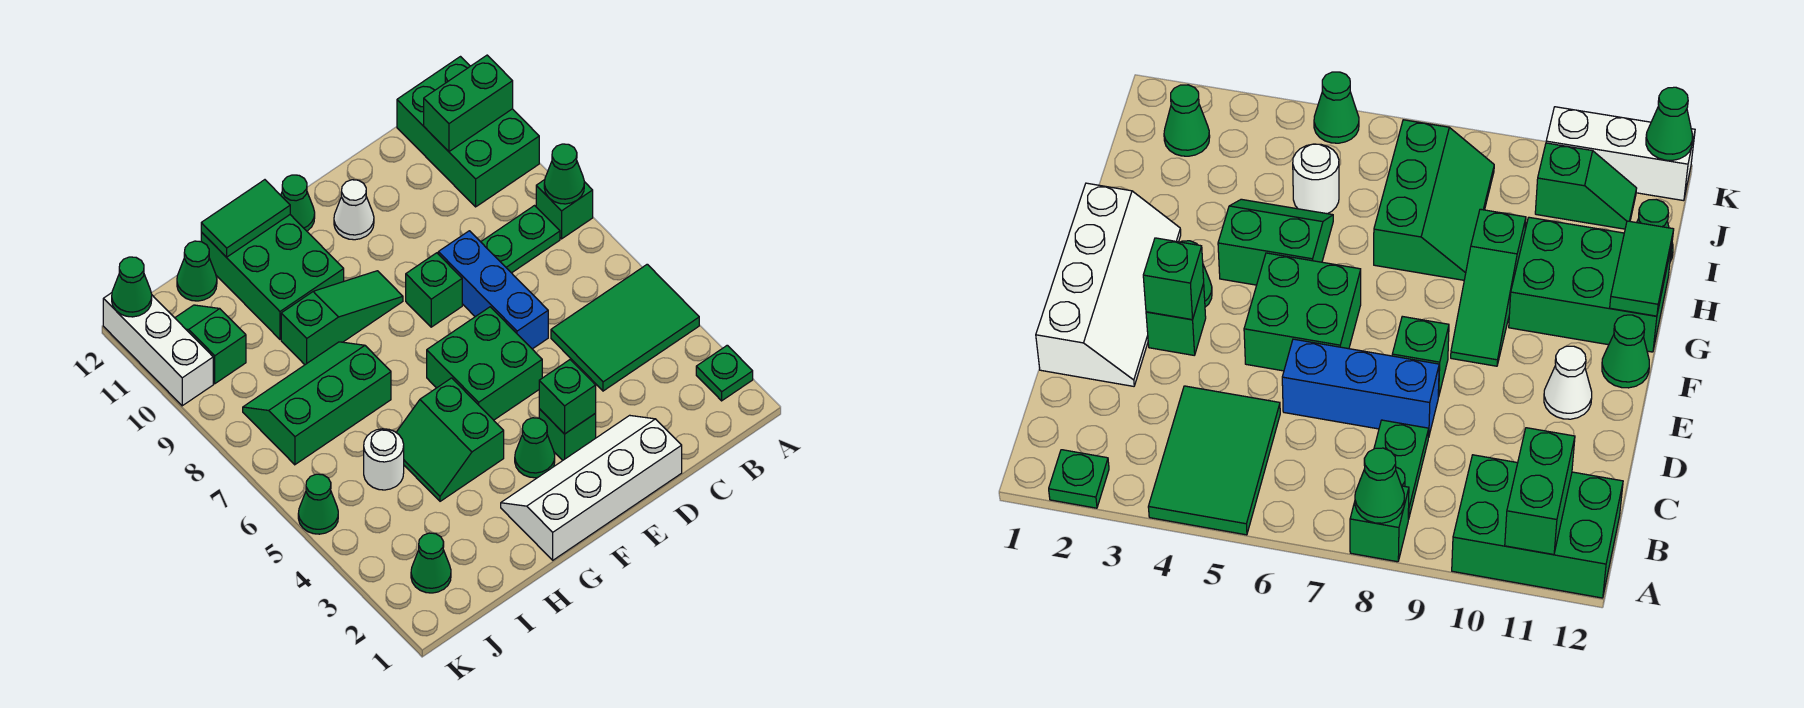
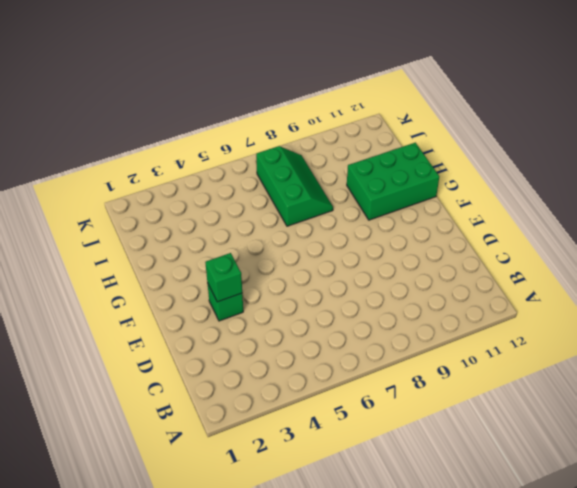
none -> green 1x1 plate [696,345,753,401]
none -> green 2x3 tile [551,264,699,391]
none -> green 1x1 brick [536,180,593,239]

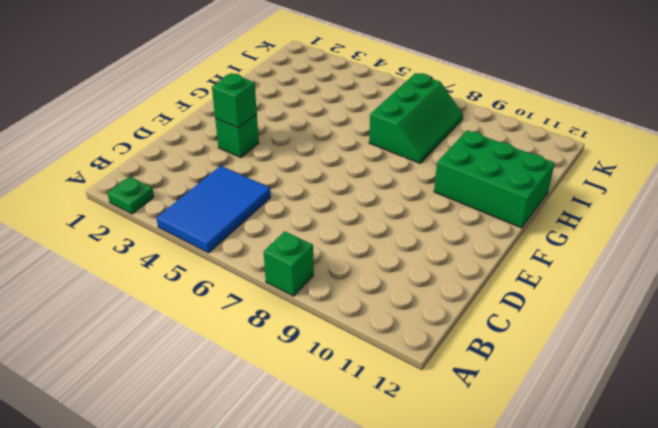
blue 2x3 tile [157,166,271,253] -> green 2x3 tile [551,264,699,391]
none -> green 2x3 brick [397,57,539,207]
none -> green 1x2 plate [481,206,560,273]
none -> white 2x4 slope [501,415,682,560]

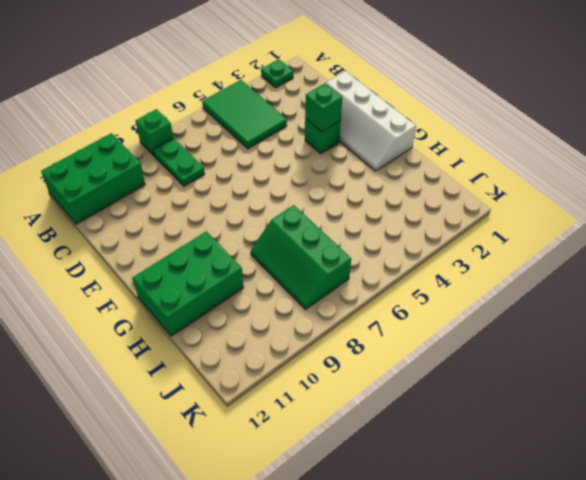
none -> blue 1x3 brick [438,231,548,349]
none -> green 2x2 brick [427,307,542,420]
none -> green 1x1 brick [406,253,462,327]

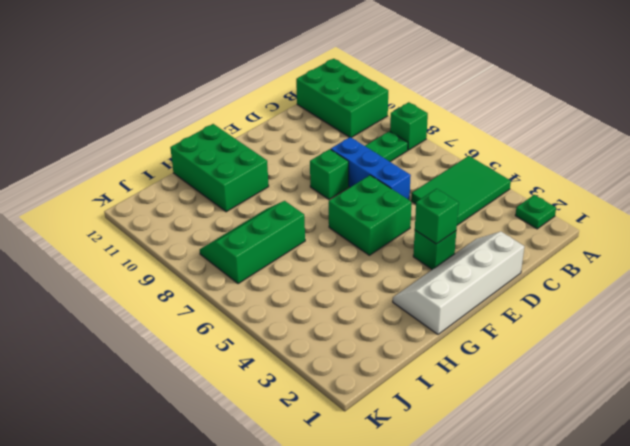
none -> white 1x1 cone [334,180,374,240]
none -> green 1x1 cone [515,418,555,478]
none -> green 1x3 slope [281,271,403,365]

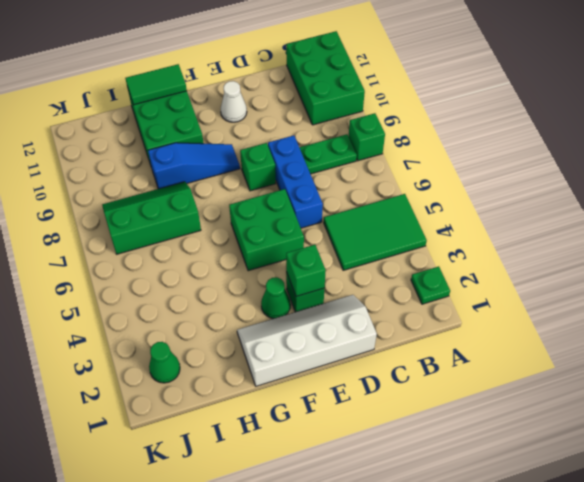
blue 1x3 slope [148,143,240,189] -> green 1x3 slope [281,271,403,365]
none -> green 1x1 cone [281,175,315,231]
none -> green 2x2 slope [396,378,504,501]
none -> white 1x1 round brick [364,429,404,490]

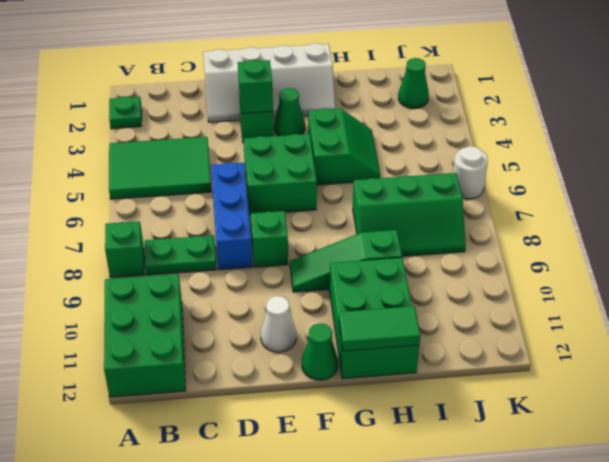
white 1x1 round brick [453,146,488,199] -> white 1x1 round brick moved to [364,429,404,490]
none -> green 1x1 cone [177,241,217,301]
none -> green 1x2 slope [175,305,246,384]
none -> green 1x1 cone [298,474,338,534]

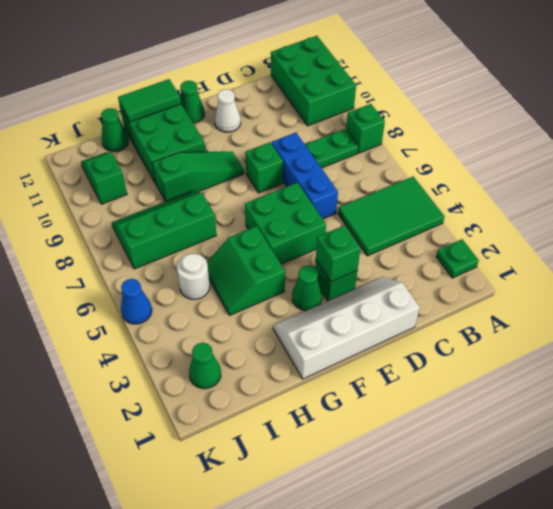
blue 1x1 cone [121,279,152,324] -> green 1x1 cone [298,474,338,534]
none -> white 1x3 brick [103,293,213,406]
none -> green 1x1 cone [544,144,584,204]
none -> green 1x2 brick [424,55,513,151]

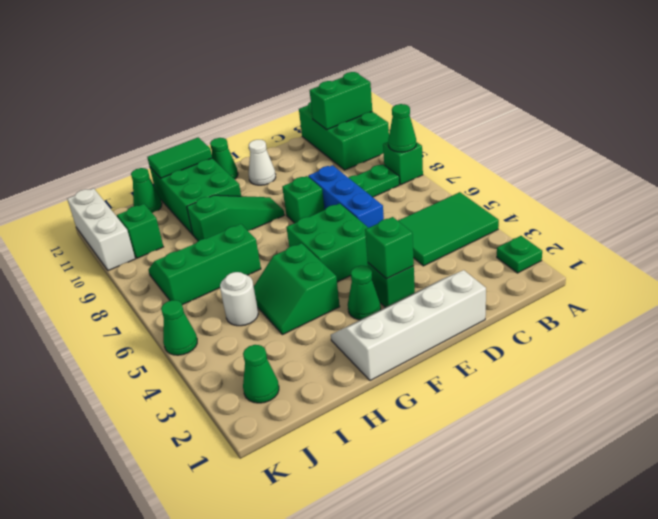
none -> green 1x1 cone [112,257,152,317]

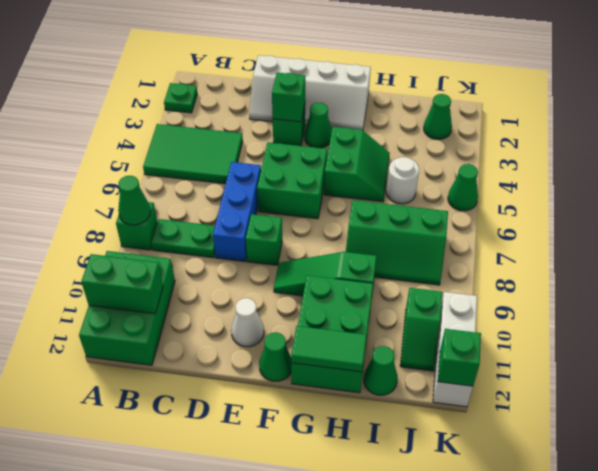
green 1x1 brick [438,329,481,386] -> green 1x1 cone [112,257,152,317]

